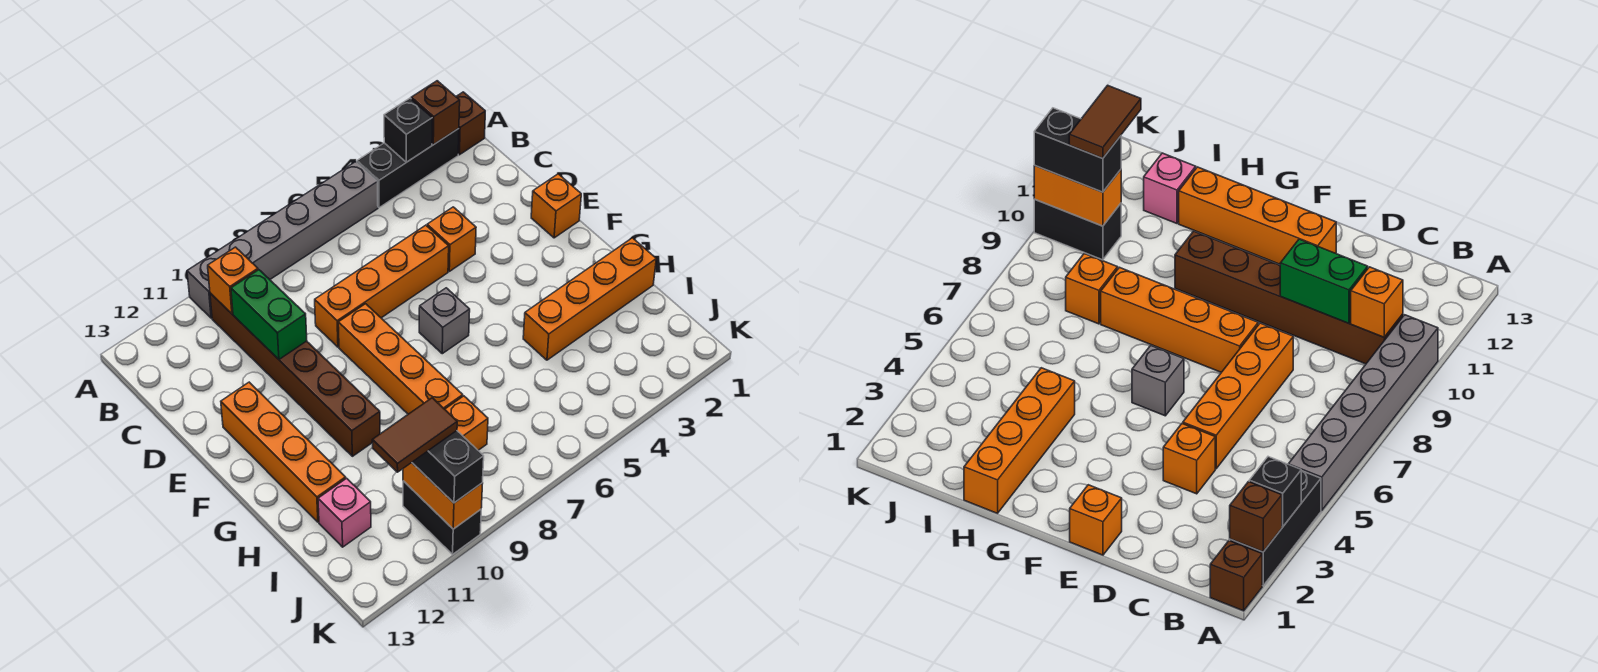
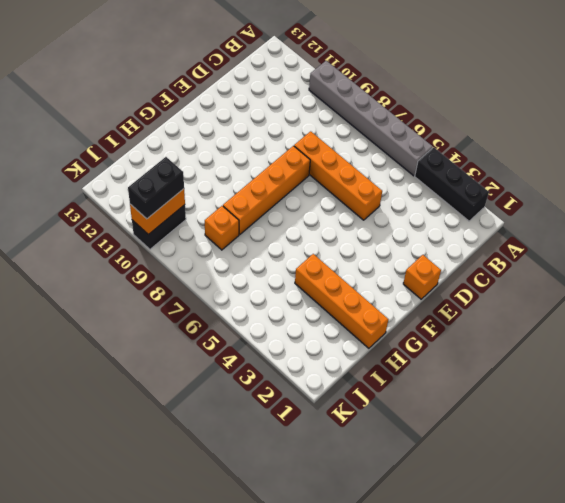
none -> brown 1x1 brick [456,92,485,155]
none -> brown 1x6 brick [210,293,380,456]
none -> orange 1x1 brick [427,207,476,271]

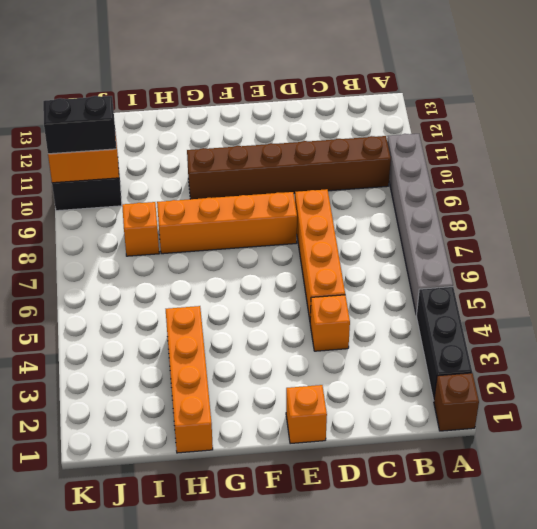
none -> orange 1x4 brick [221,382,346,522]
none -> grey 1x1 brick [419,288,470,354]
none -> pink 1x1 brick [318,478,371,547]

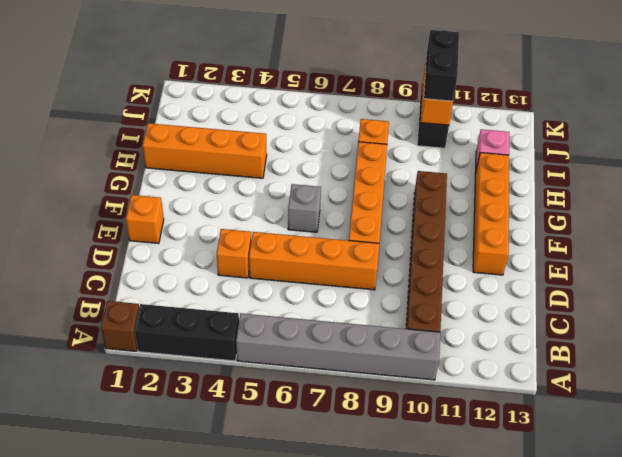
none -> brown 1x1 brick [411,81,460,145]
none -> black 1x1 brick [384,98,432,162]
none -> orange 1x1 brick [208,247,258,314]

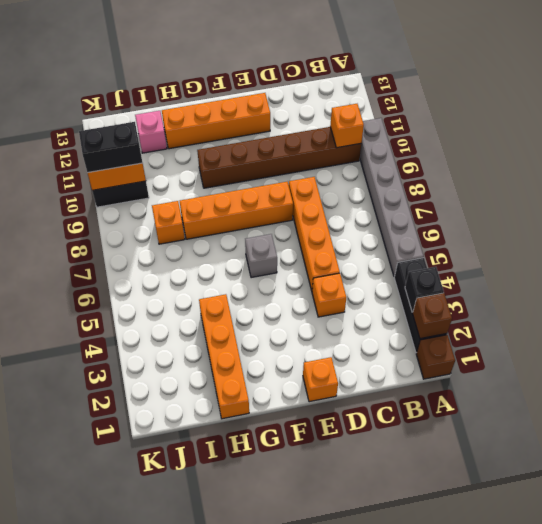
none -> green 1x2 brick [231,270,307,359]
none -> brown 1x2 tile [372,398,457,472]

